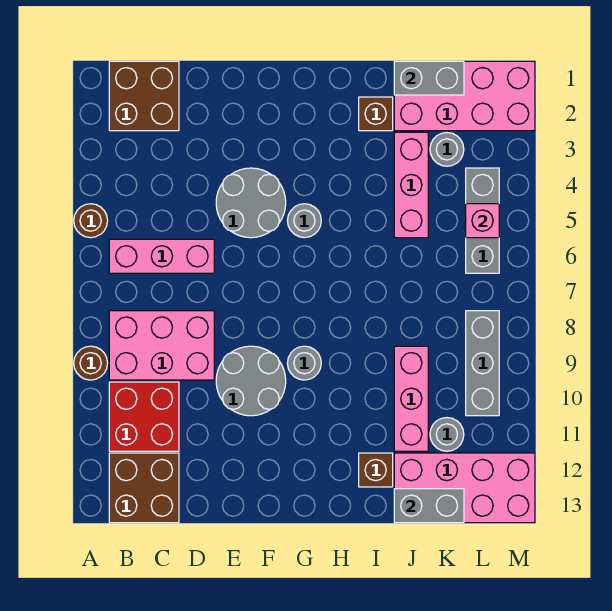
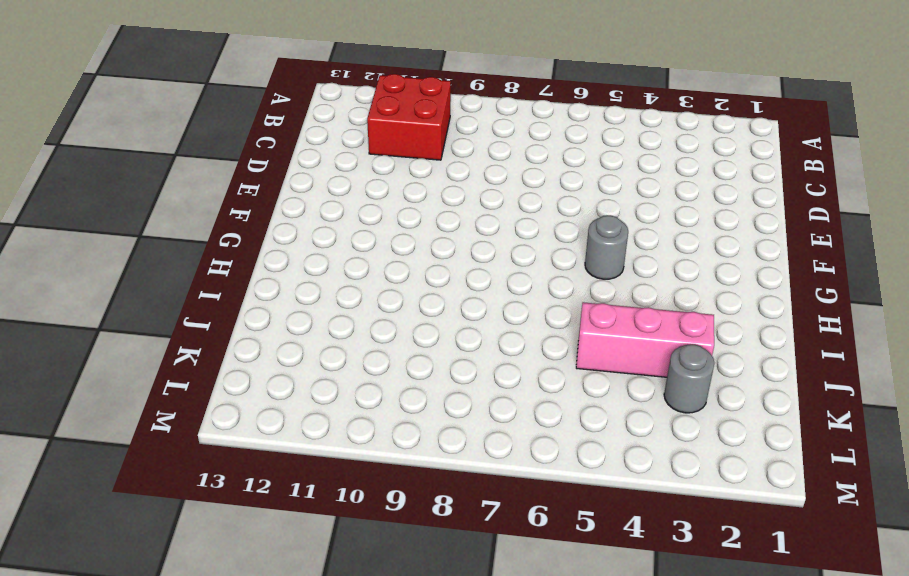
none -> brown 1x1 round brick [74,204,108,238]
none -> brown 1x1 round brick [74,346,108,380]
none -> brown 2x2 brick [109,61,179,131]

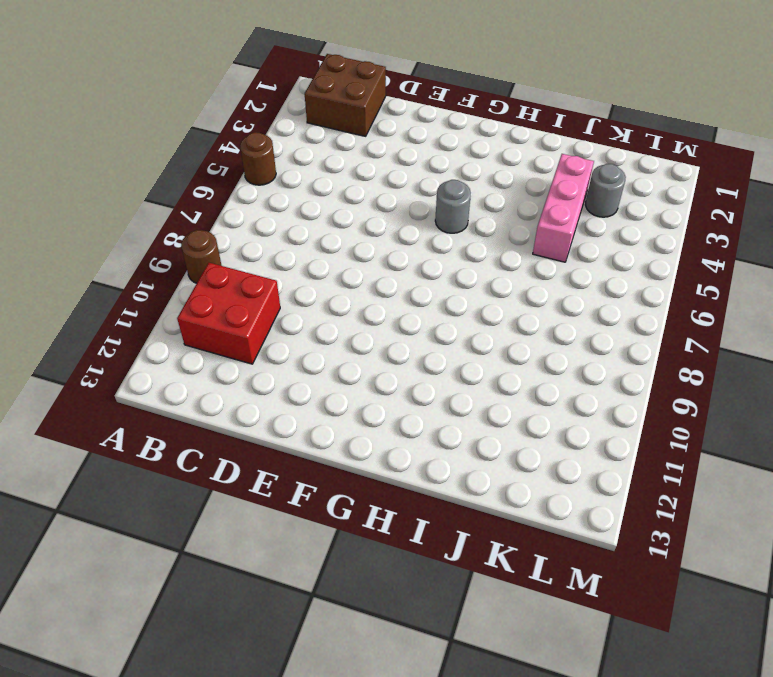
none -> pink 1x3 brick [109,239,214,273]
none -> pink 2x3 brick [109,311,214,380]
none -> brown 2x2 brick [109,453,179,523]

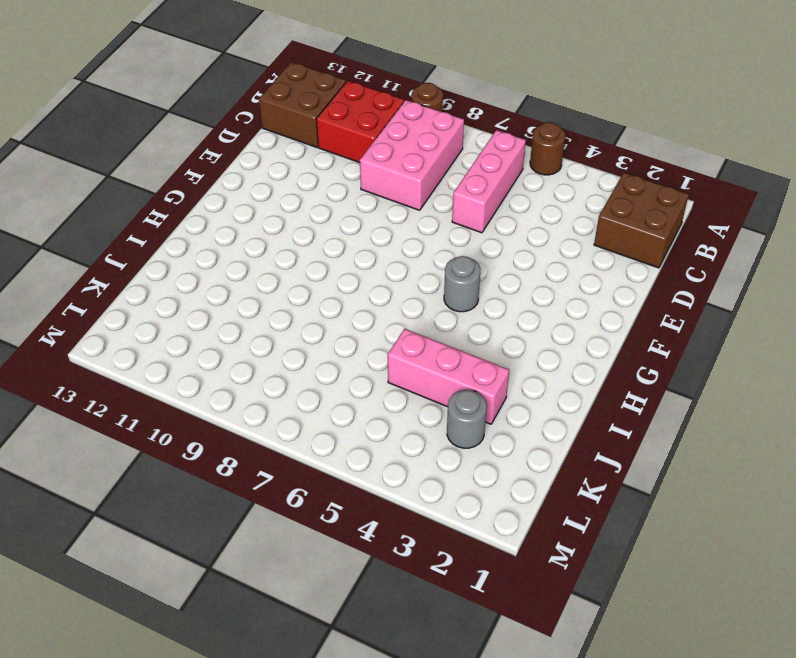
none -> grey 2x2 round brick [216,168,286,238]
none -> grey 2x2 round brick [216,346,286,416]
none -> grey 1x1 round brick [287,346,321,380]

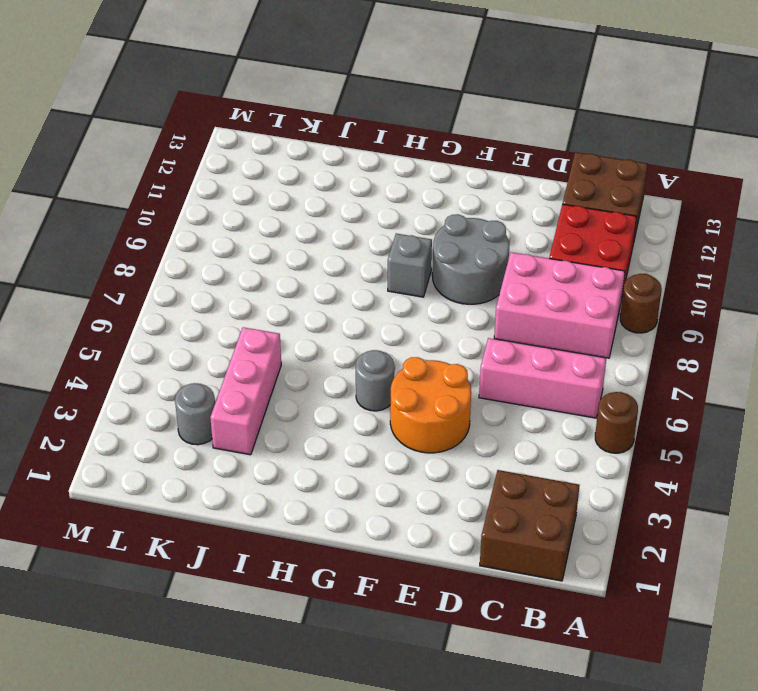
orange 2x2 round brick [390,357,471,453] -> grey 2x2 round brick [216,168,286,238]
grey 1x1 brick [388,234,432,297] -> grey 1x1 round brick [287,346,321,380]
none -> brown 1x1 brick [359,97,393,131]
none -> brown 1x1 brick [359,453,393,487]
none -> pink 2x4 brick [394,61,535,131]

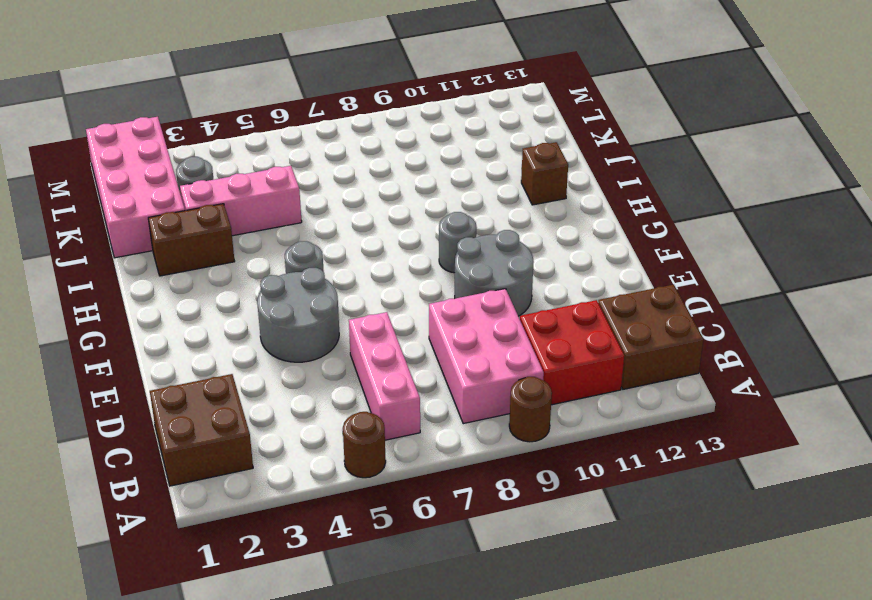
brown 1x2 brick [148,204,235,276] -> brown 1x1 brick [359,97,393,131]
none -> pink 1x3 brick [394,346,428,451]
none -> pink 2x4 brick [394,453,535,523]
none -> grey 1x1 round brick [430,418,464,451]

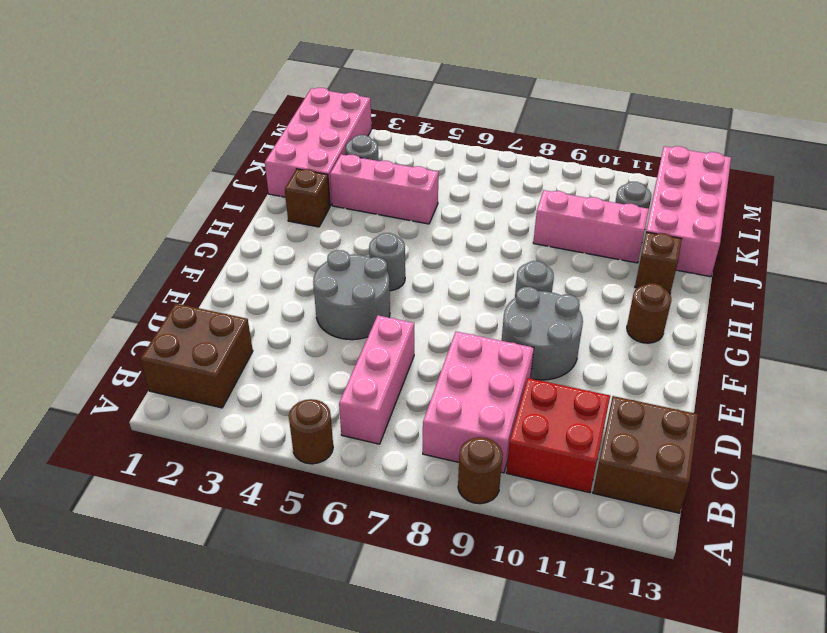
brown 1x1 round brick [627,283,671,343] -> none
none -> grey 1x3 brick [466,168,499,273]
none -> grey 1x3 brick [466,311,499,416]
none -> grey 1x2 brick [394,61,464,95]

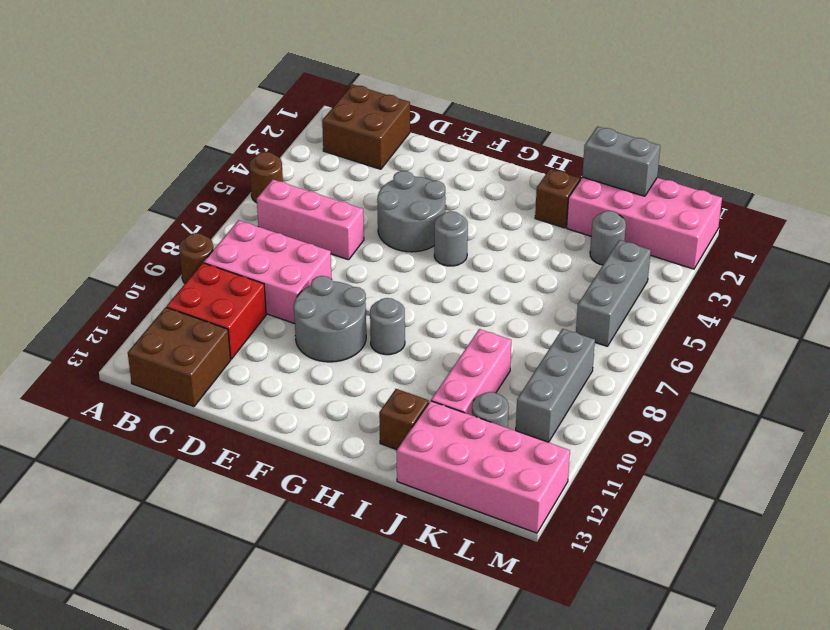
none -> pink 1x3 brick [394,132,428,238]
none -> grey 1x2 brick [394,489,464,523]
none -> pink 1x1 brick [466,204,499,238]

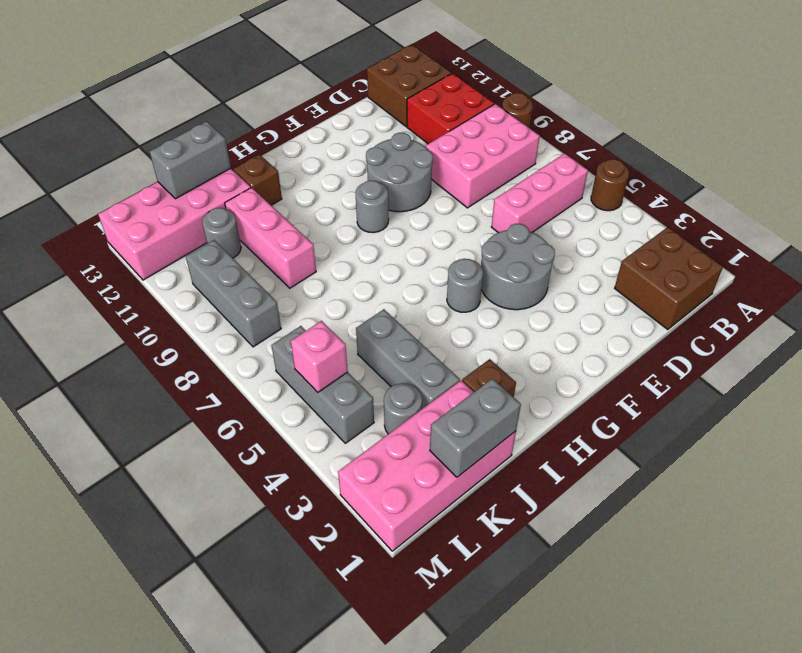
grey 1x3 brick [356,309,460,409] -> pink 1x3 brick [394,132,428,238]

